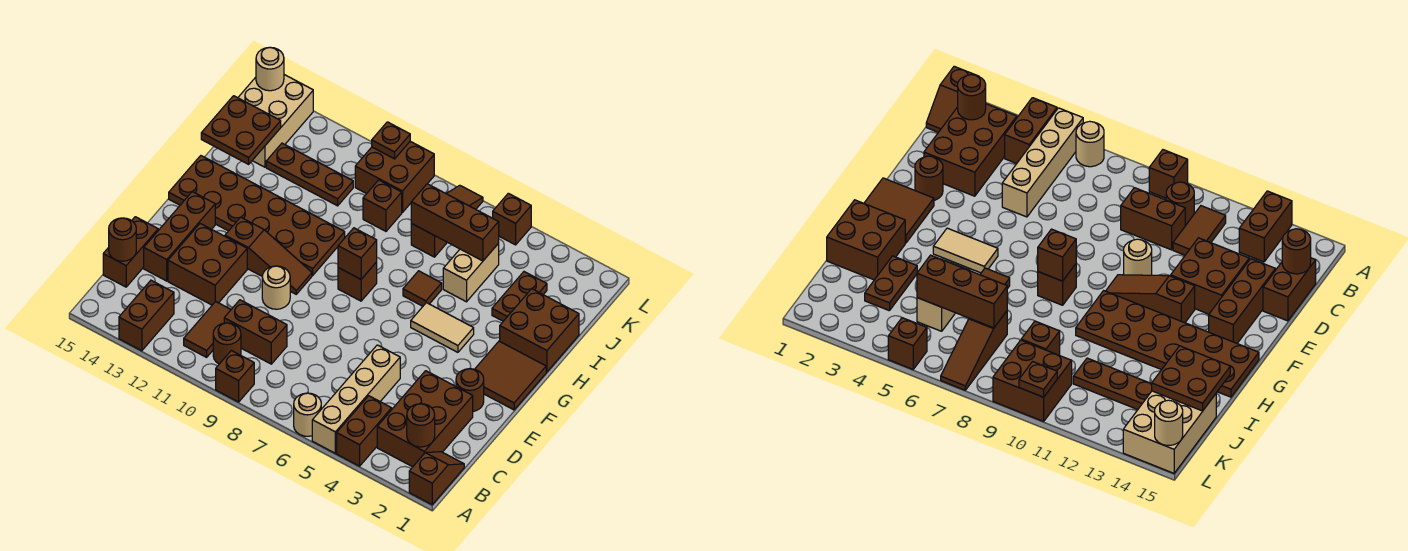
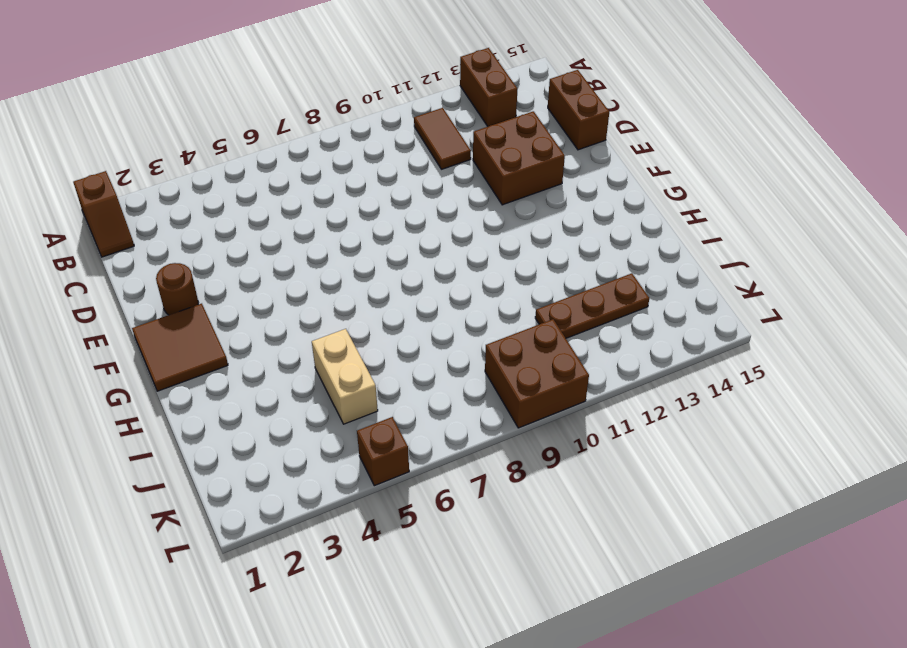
none -> brown 1x2 brick [337,396,392,466]
none -> tan 1x4 brick [312,345,400,453]
none -> tan 1x1 round brick [294,393,321,436]
none -> brown 1x1 brick [216,351,254,402]

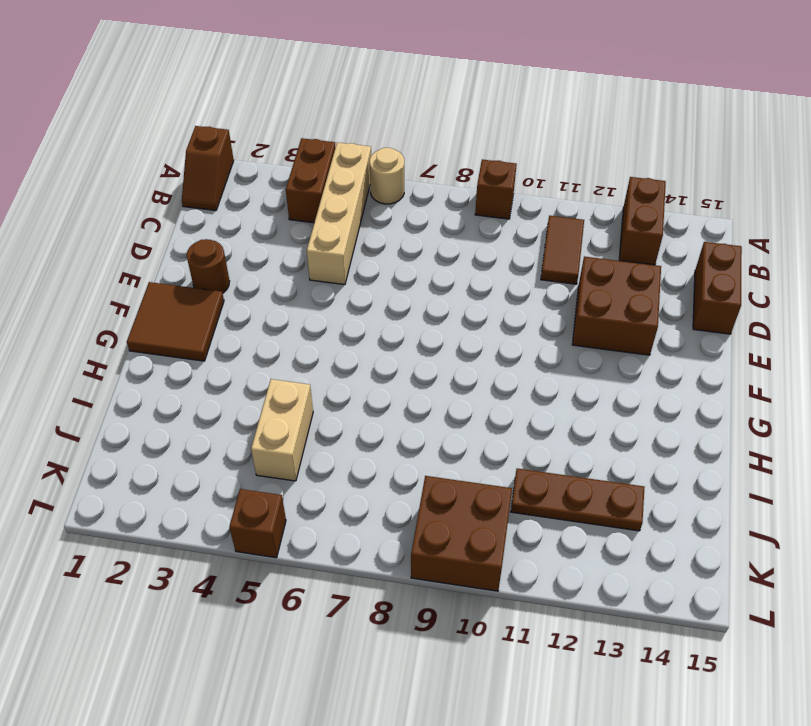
none -> brown 2x3 brick [377,371,473,467]
none -> brown 1x1 round brick [213,323,241,364]
none -> brown 1x2 brick [224,300,287,364]
none -> brown 1x3 brick [144,192,215,281]

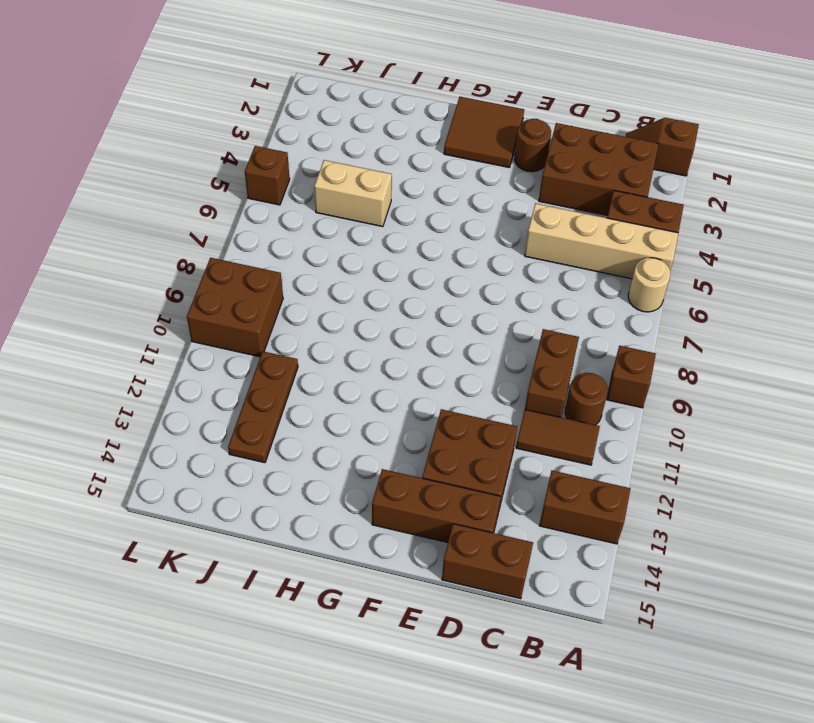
none -> tan 1x1 round brick [262,266,290,309]
none -> brown 1x3 slope [225,217,312,294]
none -> tan 1x2 tile [411,303,474,352]
none -> brown 1x1 brick [338,262,377,301]

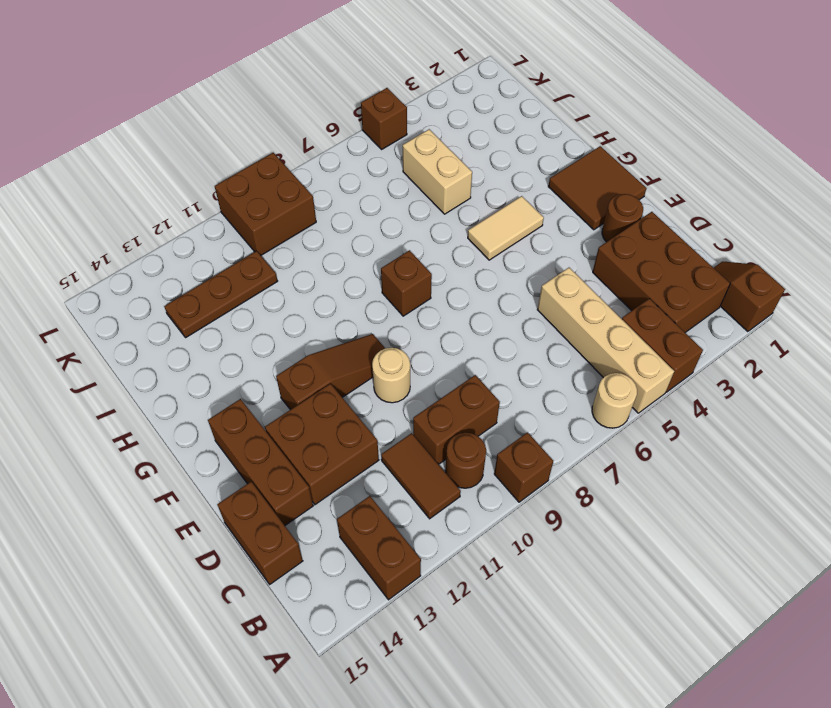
none -> brown 2x6 plate [169,156,345,275]
none -> brown 2x2 brick [500,289,579,372]
none -> brown 1x1 tile [403,271,442,306]
none -> brown 1x2 plate [492,272,547,321]

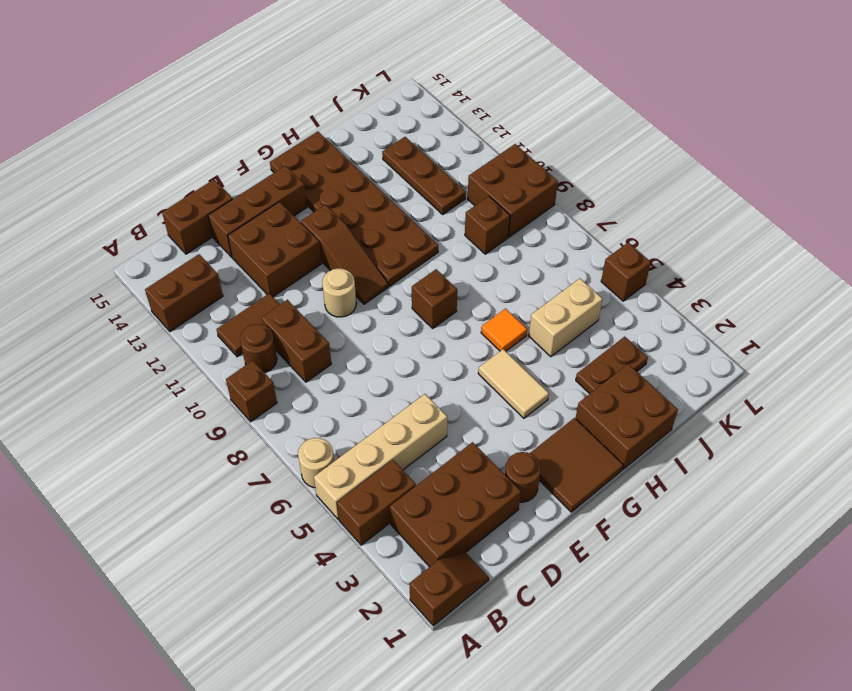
orange 1x1 tile [481,309,527,351] -> brown 1x1 tile [403,271,442,306]
none -> brown 1x3 slope [411,185,483,257]
none -> tan 2x3 brick [238,75,313,167]
none -> brown 1x1 round brick [407,404,435,447]
none -> brown 1x1 round brick [109,218,136,261]

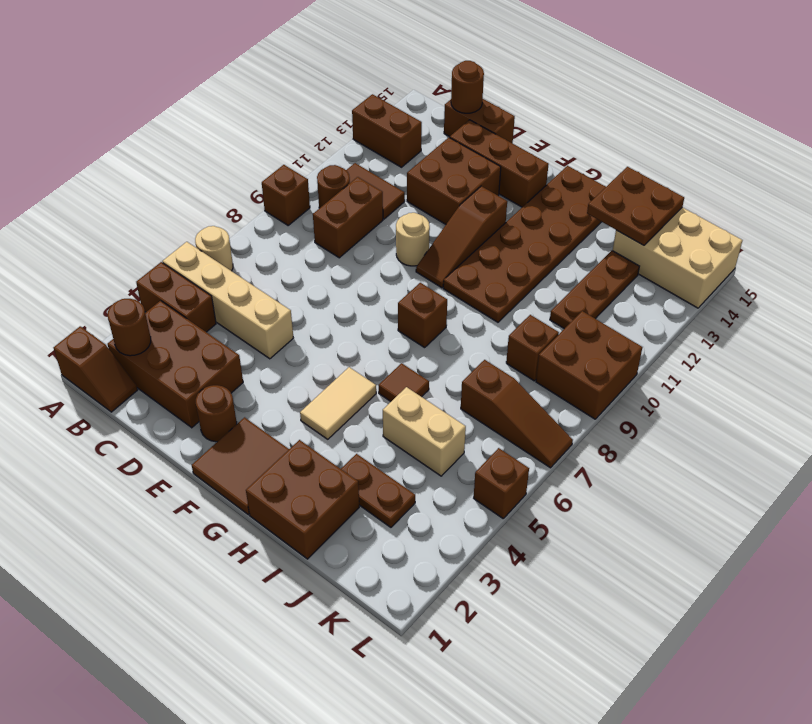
none -> brown 1x1 brick [338,228,377,279]
none -> brown 1x3 brick [411,184,499,261]
none -> brown 1x1 plate [372,122,410,159]
none -> tan 1x1 round brick [256,47,284,91]

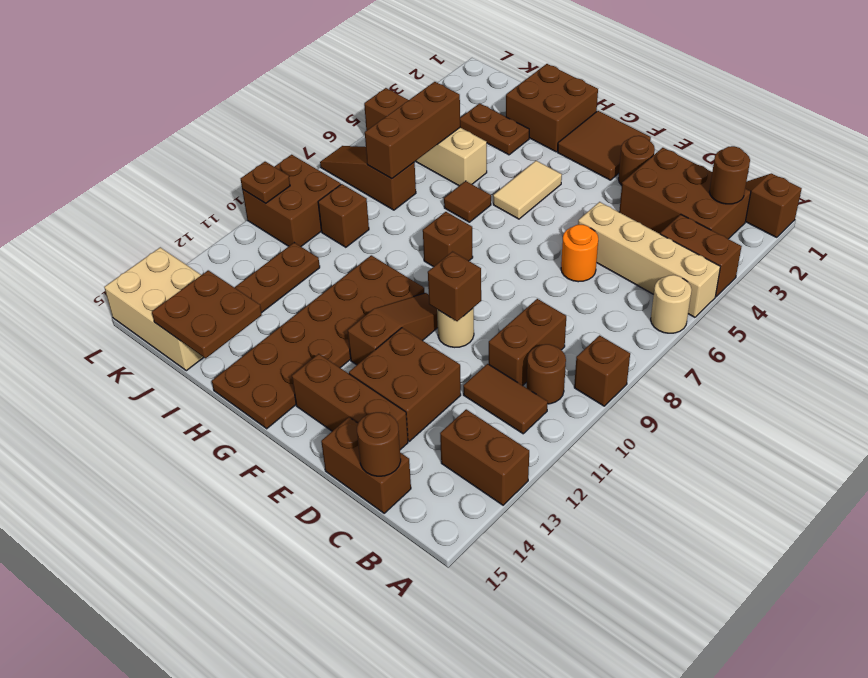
orange 1x1 round brick [561,225,598,282] -> none
brown 1x1 brick [428,252,481,321] -> brown 1x1 brick moved to [338,228,377,279]
none -> tan 1x1 round brick [256,47,284,91]

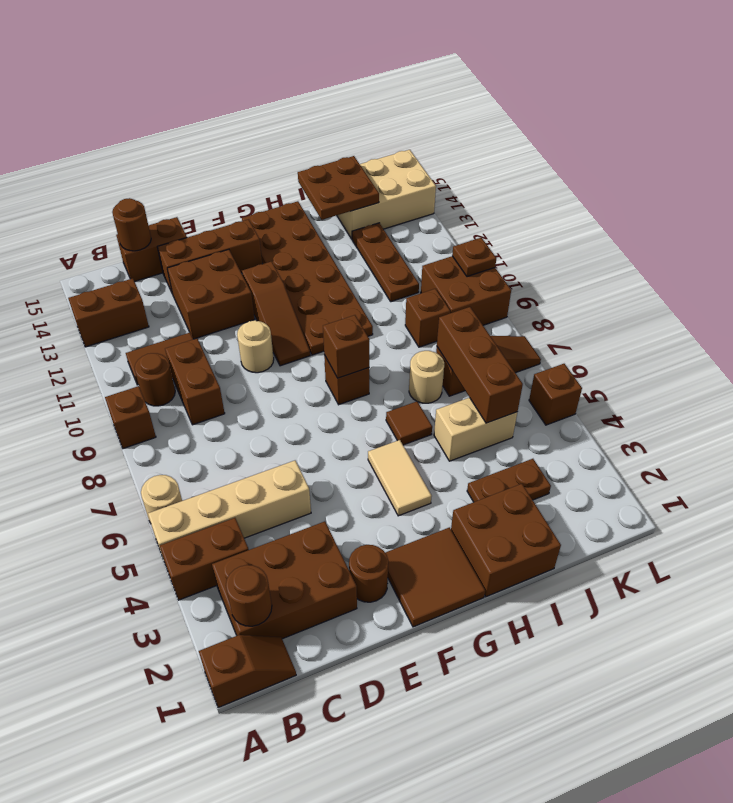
tan 1x1 round brick [409,351,444,403] -> tan 1x1 round brick moved to [256,47,284,91]

